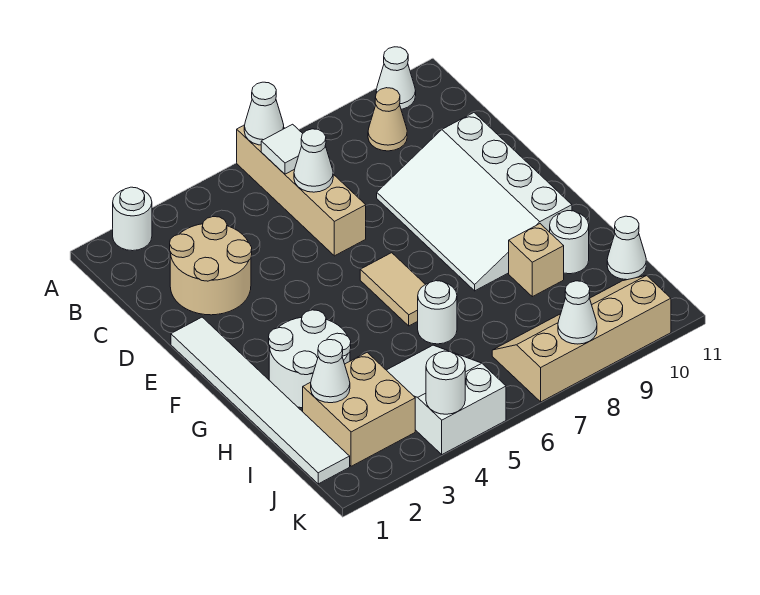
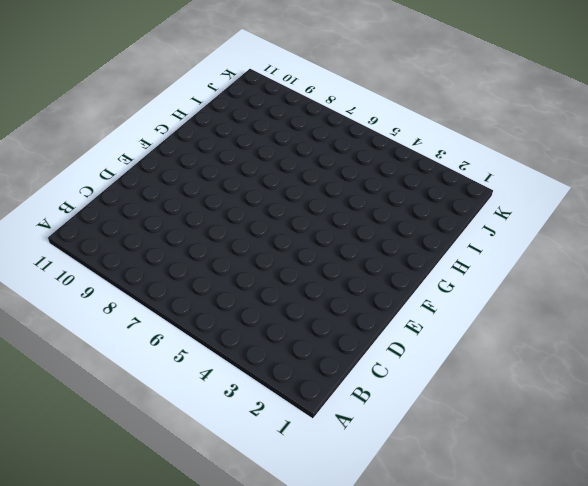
none -> white 1x1 round brick [113,187,152,251]
none -> tan 1x4 brick [237,125,366,256]
none -> white 1x1 cone [376,47,416,109]

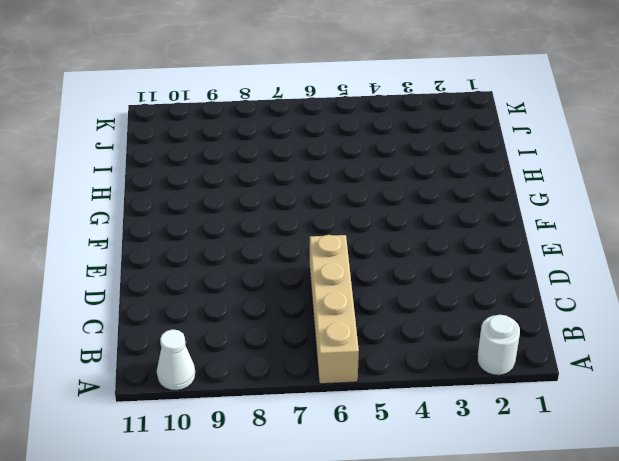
none -> tan 1x1 cone [368,88,407,151]
none -> tan 2x2 round brick [170,217,252,315]
none -> white 3x4 slope [377,113,572,291]

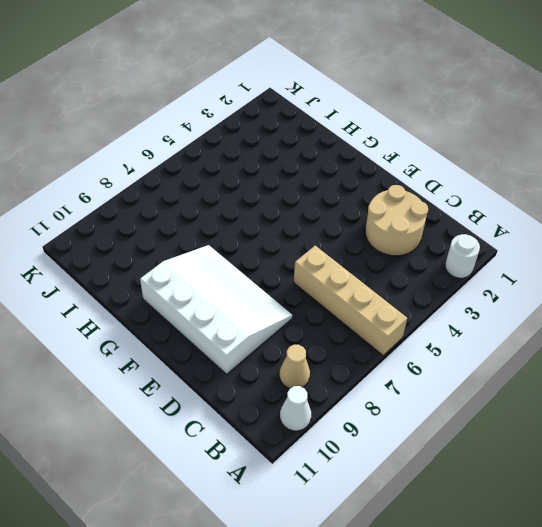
none -> white 1x6 tile [171,317,350,484]
none -> tan 1x2 tile [360,253,425,326]
none -> white 2x2 round brick [269,310,351,408]

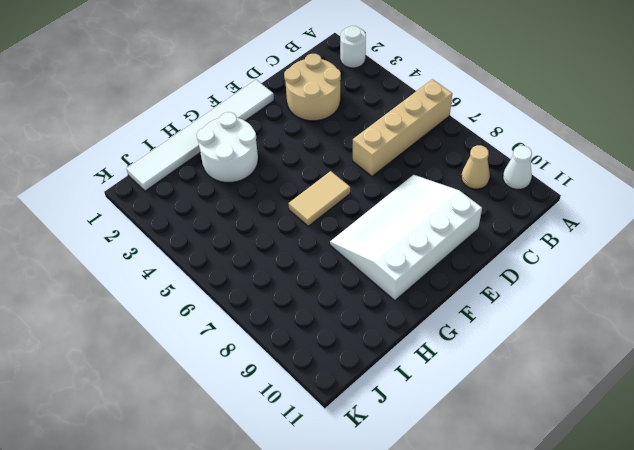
none -> white 1x1 round brick [418,281,457,344]
none -> tan 1x1 brick [509,224,564,297]
none -> white 1x1 round brick [550,211,589,274]

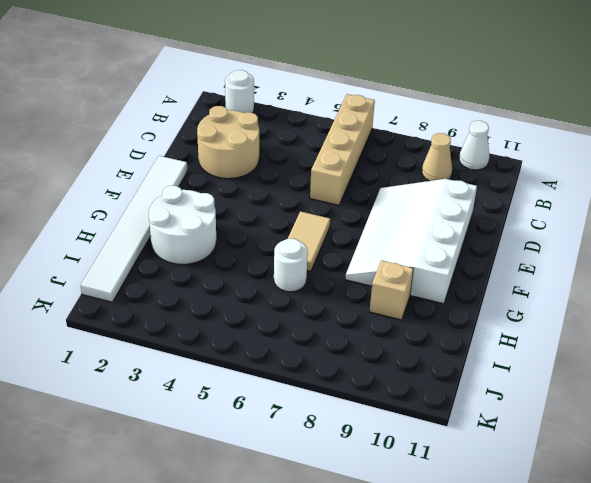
none -> white 1x1 round brick [550,211,589,274]
none -> tan 2x2 brick [303,352,415,466]
none -> white 2x3 slope [387,345,506,454]

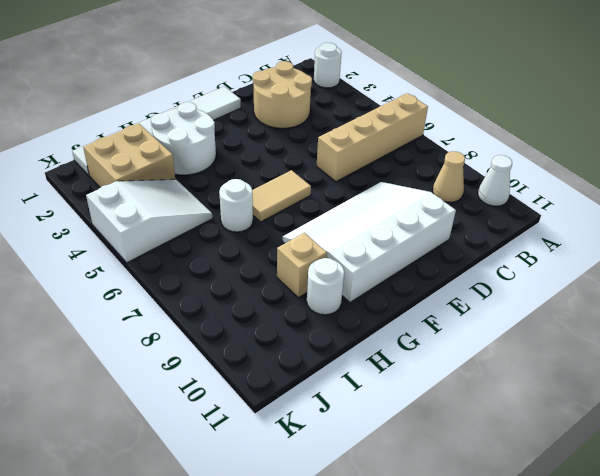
none -> white 1x1 cone [607,216,646,280]
none -> tan 2x4 slope [492,276,671,402]
none -> white 1x1 cone [244,82,284,145]

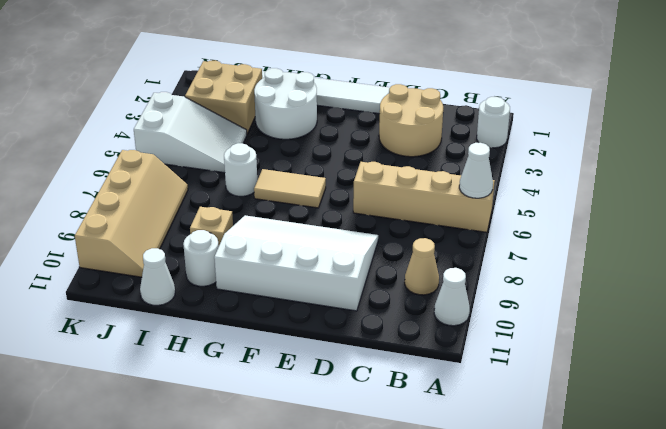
none -> white 1x1 tile [261,124,303,174]
none -> white 1x1 cone [294,129,333,192]
none -> white 1x1 cone [311,340,350,403]

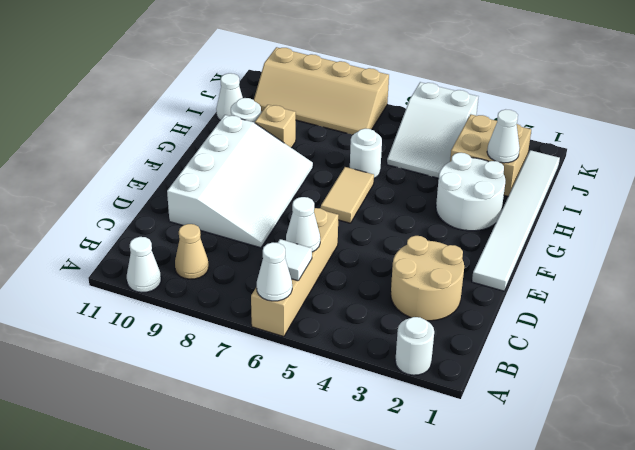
none -> white 1x1 round brick [426,351,465,414]
none -> white 1x1 cone [558,281,597,344]

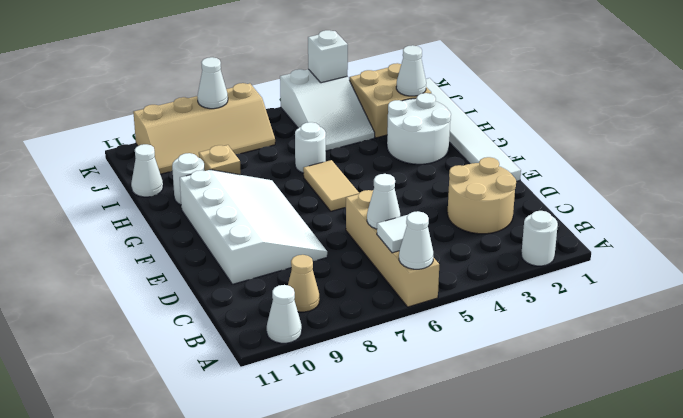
white 1x1 brick [308,30,348,83] -> white 1x1 round brick [426,351,465,414]

